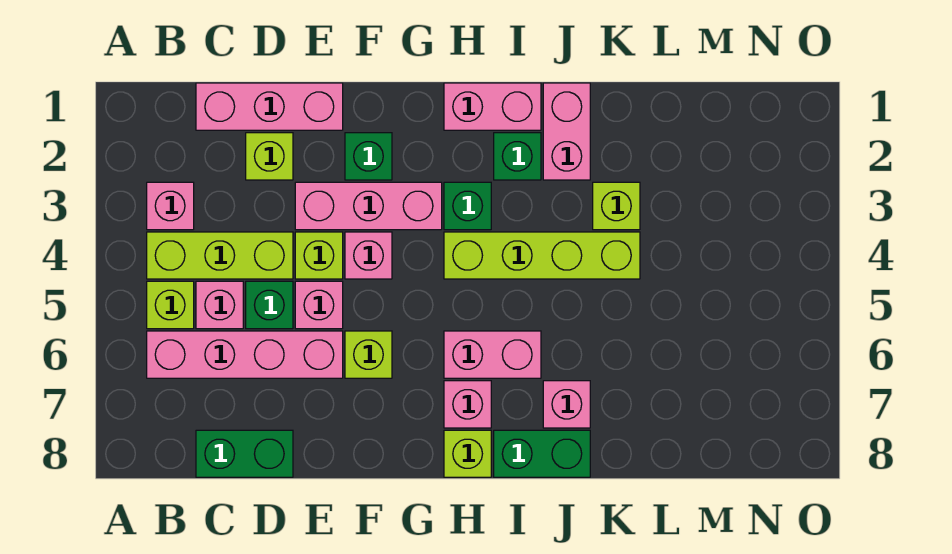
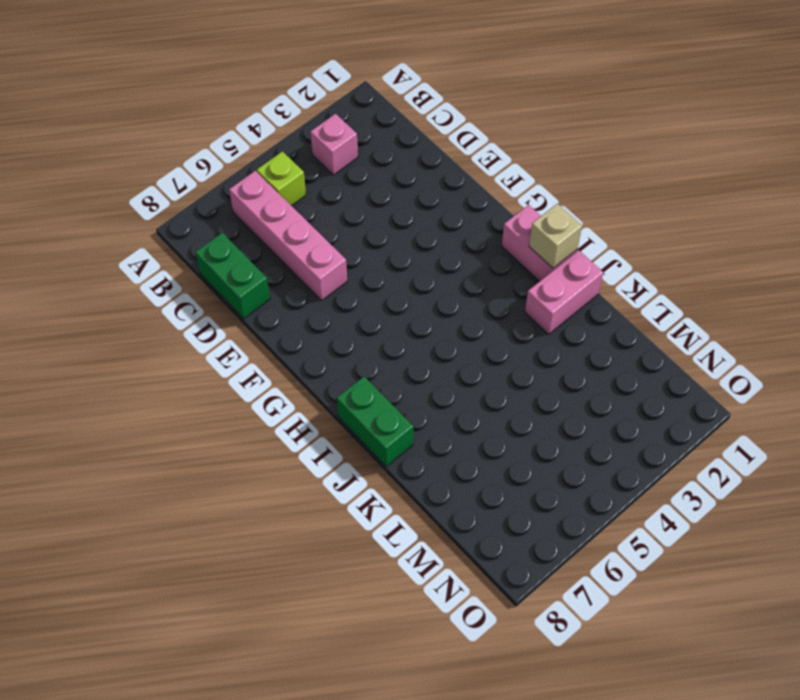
tan 1x1 brick [529,204,582,268] -> none
none -> lime 1x3 brick [147,232,293,279]
none -> pink 1x3 brick [196,83,343,130]
none -> pink 1x1 brick [196,281,243,329]

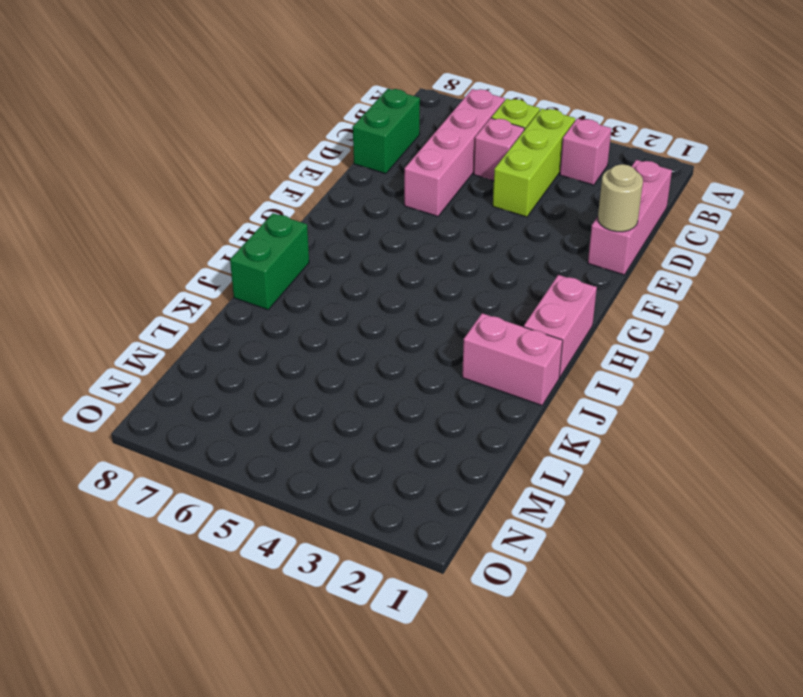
tan 1x1 round brick [598,164,643,232] -> none
none -> lime 1x1 brick [246,133,293,180]
none -> green 1x1 brick [246,281,293,329]
none -> pink 1x3 brick [295,182,442,230]

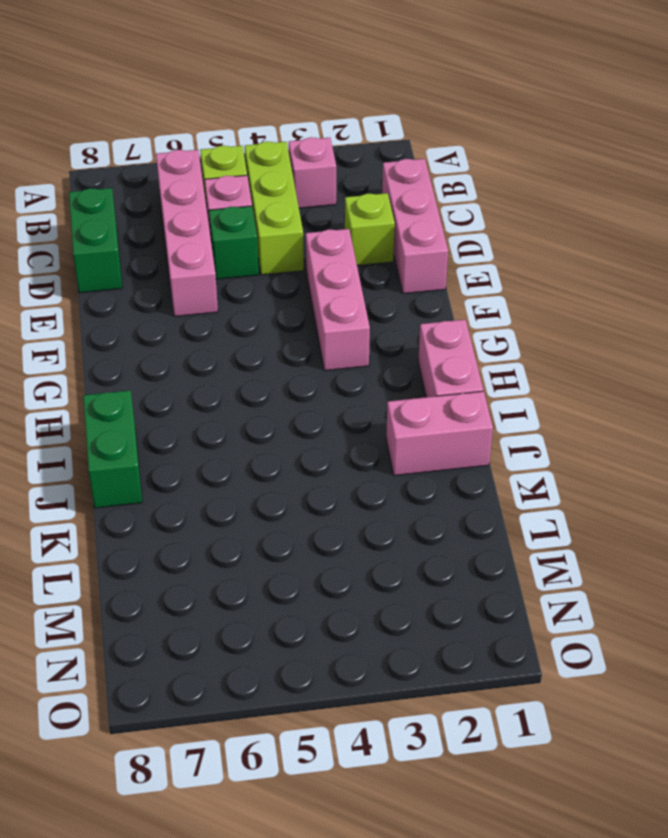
none -> lime 1x1 brick [295,232,343,279]
none -> pink 1x1 brick [295,281,343,329]
none -> green 1x1 brick [345,133,392,180]

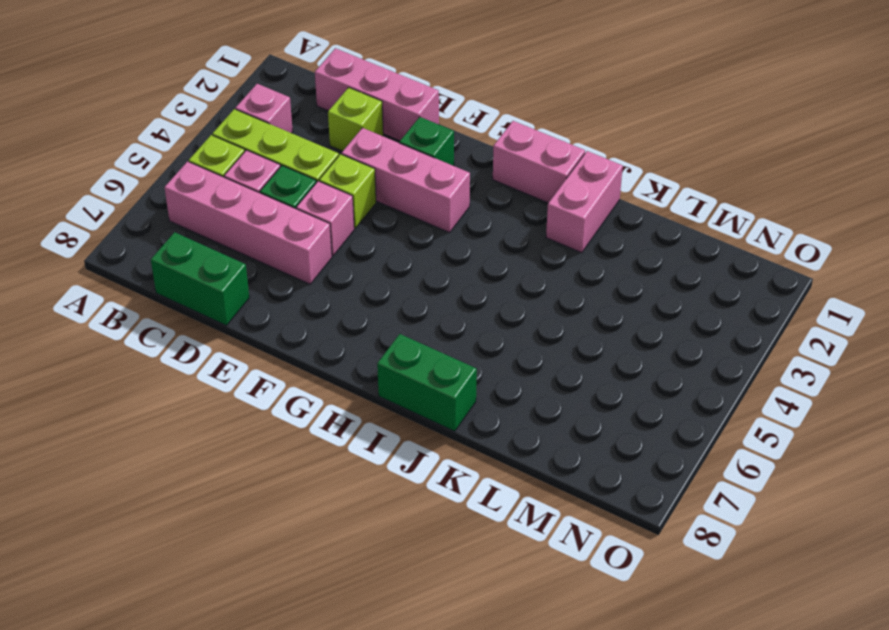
none -> pink 1x1 brick [345,232,392,279]
none -> lime 1x1 brick [345,331,392,378]
none -> green 1x1 brick [444,182,491,230]

